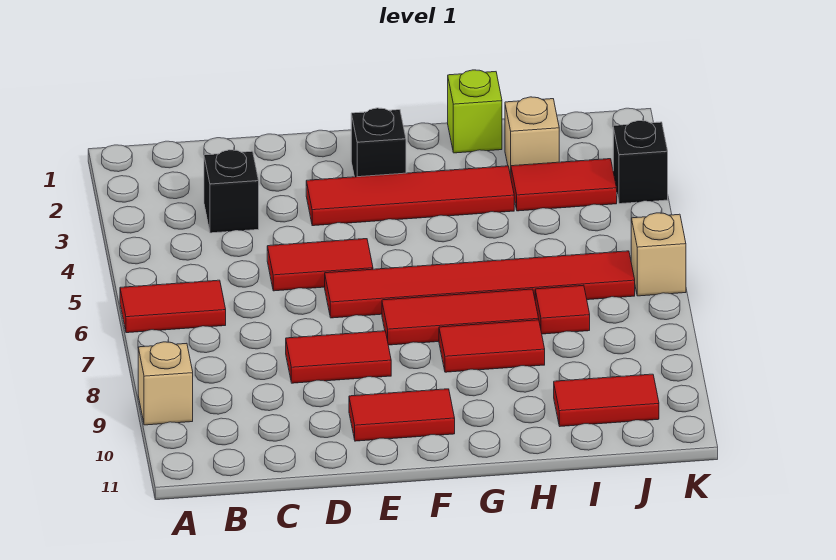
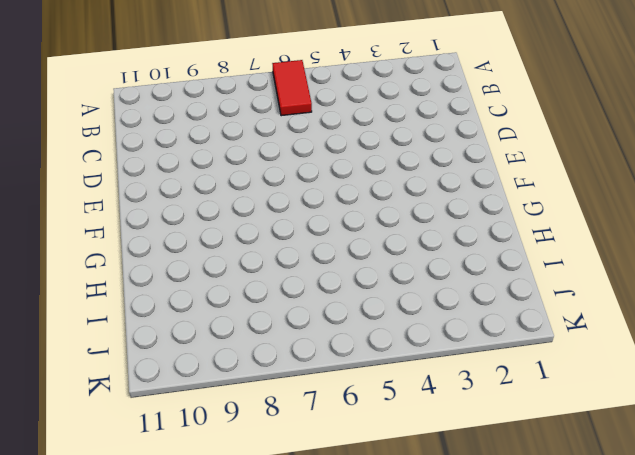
none -> tan 1x1 brick [138,342,193,425]
none -> black 1x1 brick [204,150,259,233]
none -> red 1x2 tile [267,239,373,291]

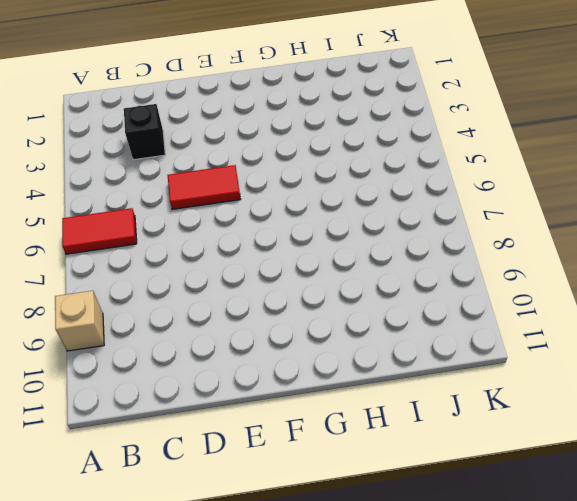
none -> red 1x2 tile [286,331,391,383]
none -> red 1x4 tile [306,166,514,226]
none -> red 1x6 tile [325,251,635,318]

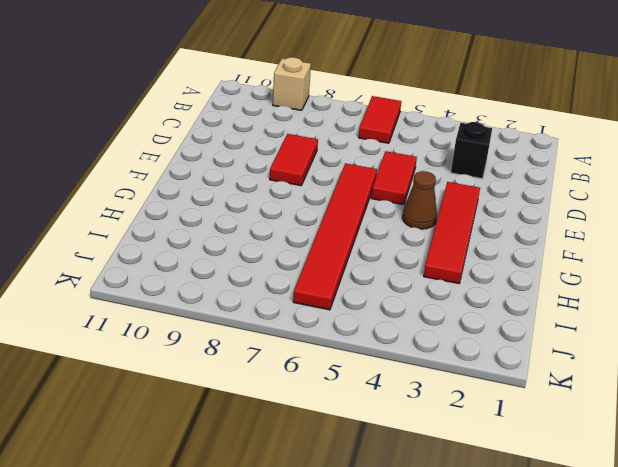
brown 1x1 cone [402,171,437,229] -> none
none -> red 1x2 tile [349,389,455,441]
none -> black 1x1 brick [351,108,406,177]
none -> red 1x3 tile [382,289,539,345]

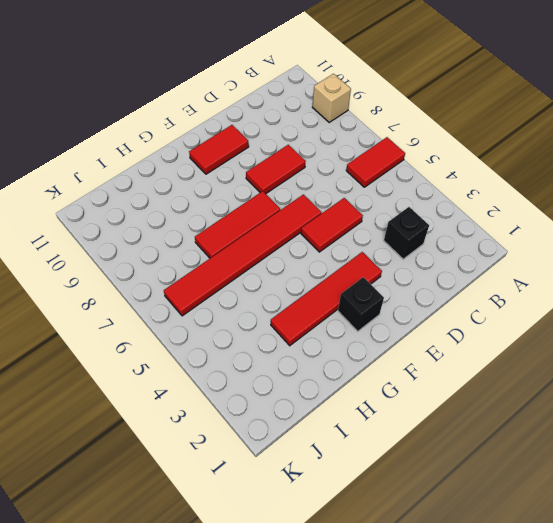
none -> red 1x2 tile [439,320,545,372]
none -> lime 1x1 brick [448,70,502,153]
none -> tan 1x1 brick [505,97,559,176]

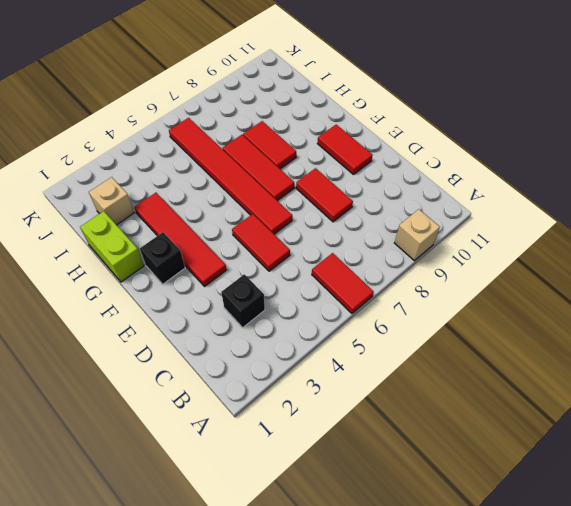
lime 1x2 brick [80,211,144,282] -> lime 1x1 brick [448,70,502,153]
none -> red 1x2 tile [511,159,617,211]
none -> red 1x1 tile [535,285,590,334]
none -> red 1x2 tile [554,374,659,426]

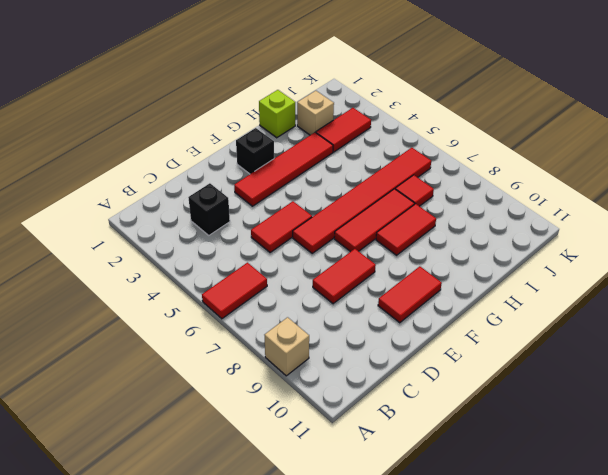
none -> red 1x2 tile [554,374,659,426]
none -> black 1x1 brick [613,121,668,204]
none -> tan 1x1 brick [631,213,686,296]

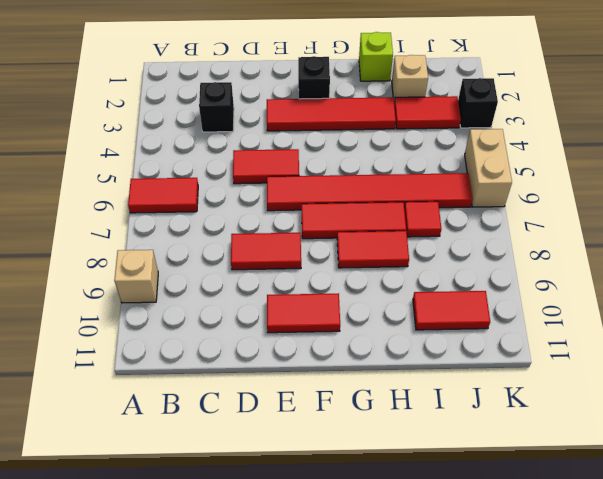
tan 1x2 brick [465,129,512,207] -> tan 1x1 brick [631,213,686,296]

